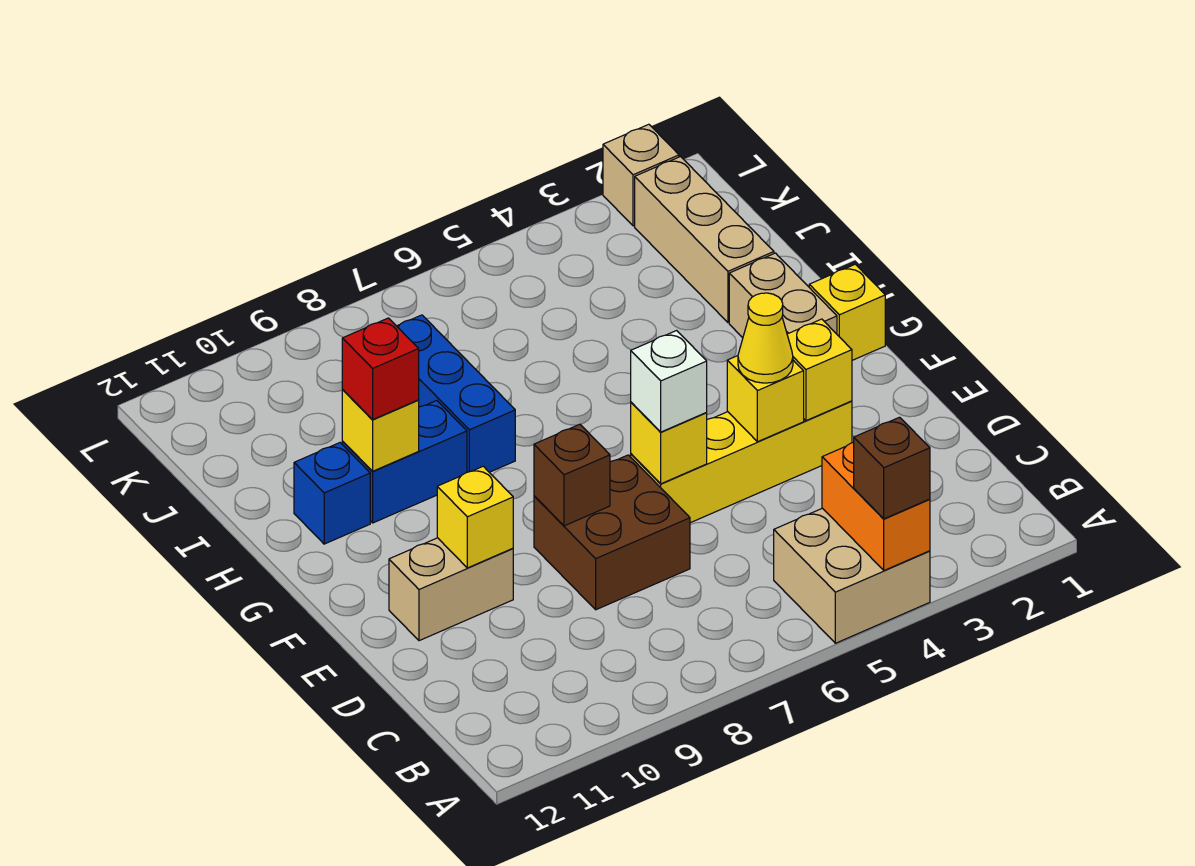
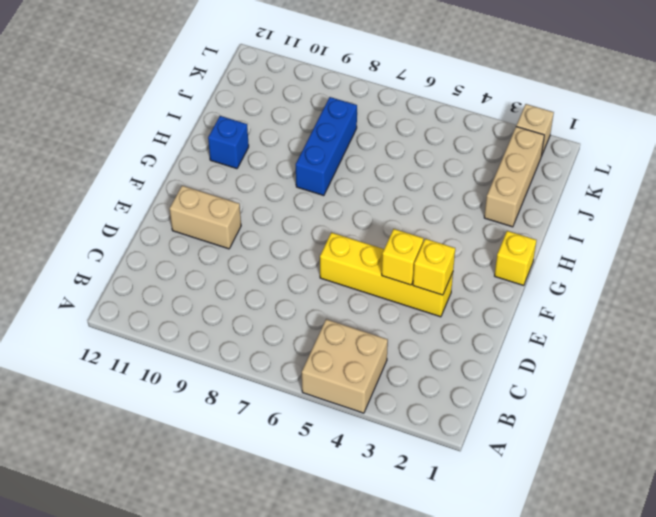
none -> brown 2x2 brick [534,455,690,610]
none -> tan 1x2 brick [729,253,837,338]
none -> blue 1x2 brick [342,400,467,523]

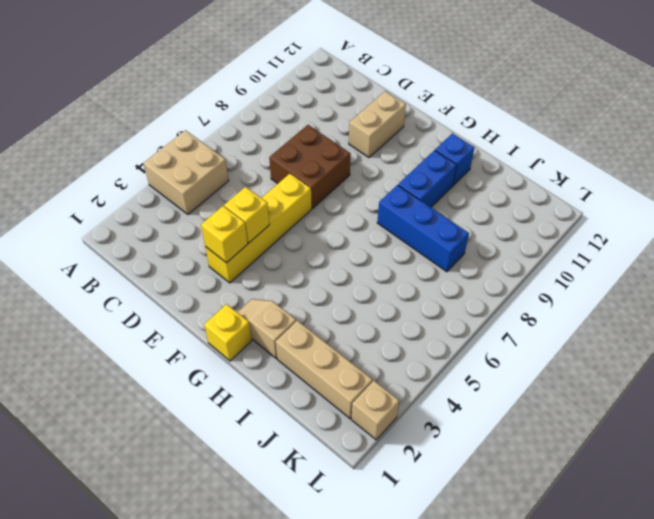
tan 1x2 slope [237,299,296,358] -> tan 1x2 brick [729,253,837,338]
none -> orange 1x2 brick [822,442,930,570]
none -> yellow 1x1 brick [631,402,707,484]
none -> brown 1x1 brick [534,424,610,526]

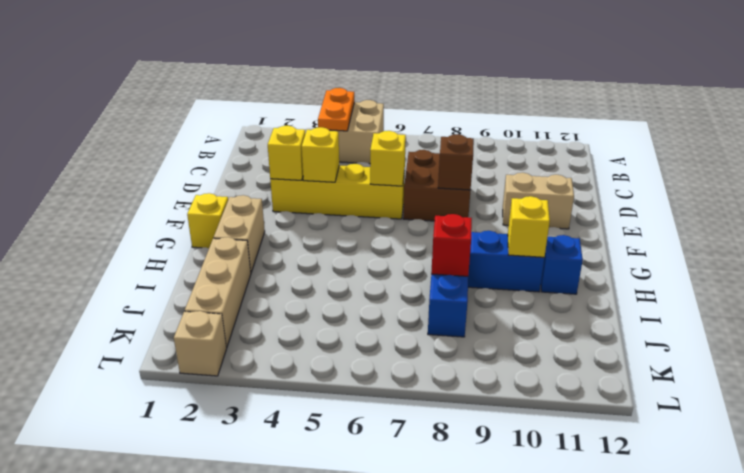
orange 1x2 plate [318,88,354,131] -> orange 1x2 brick [822,442,930,570]
red 1x1 brick [431,214,472,276] -> red 1x1 brick moved to [342,318,419,419]
none -> yellow 1x1 brick [437,466,513,568]
none -> brown 1x1 brick [854,417,930,519]
none -> yellow 1x1 cone [738,293,793,383]

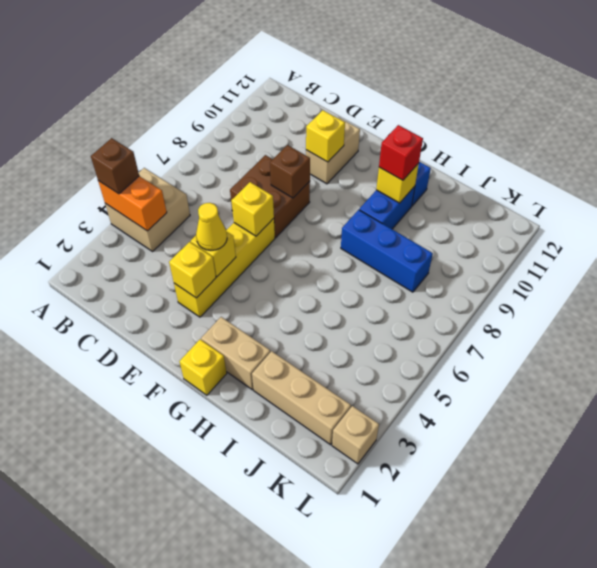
none -> white 1x1 brick [631,331,707,432]

